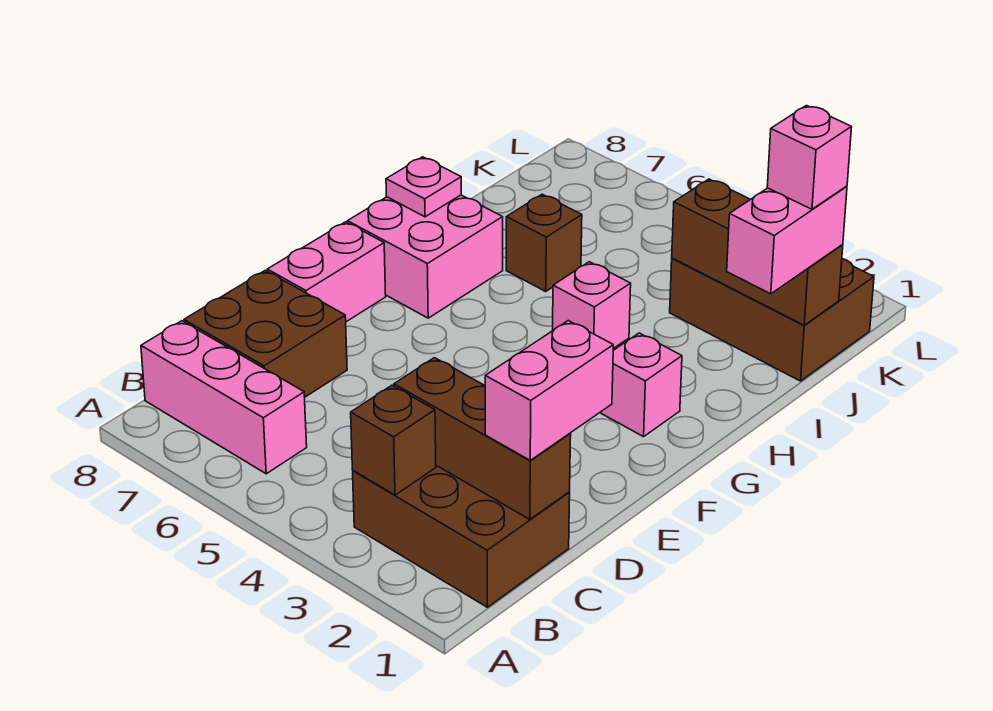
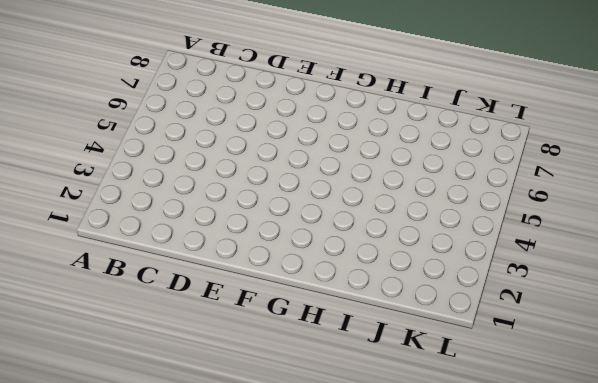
none -> brown 2x3 brick [353,465,570,607]
none -> pink 1x3 brick [141,321,307,474]
none -> brown 2x2 brick [184,270,347,397]

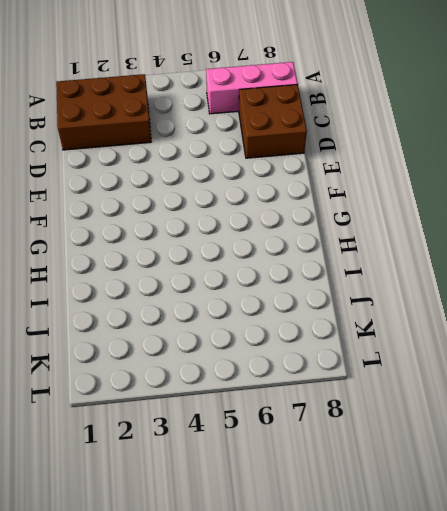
none -> pink 1x2 brick [267,222,386,322]
none -> pink 1x1 brick [601,333,682,437]
none -> pink 2x2 brick [348,195,503,318]

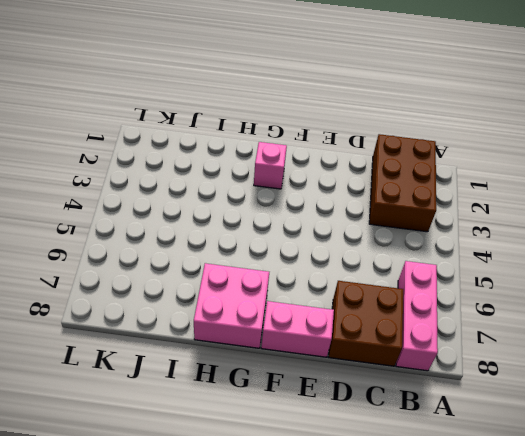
none -> pink 1x1 brick [553,262,631,349]
none -> brown 1x1 brick [506,194,582,291]
none -> brown 2x3 brick [670,258,874,381]

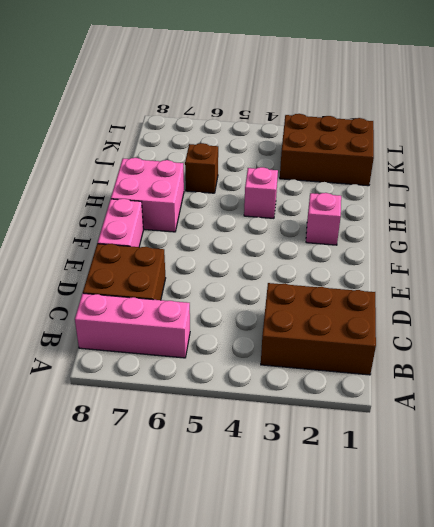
none -> brown 1x1 brick [351,385,436,495]
none -> brown 1x3 brick [394,358,571,519]
none -> pink 1x1 plate [386,157,461,217]

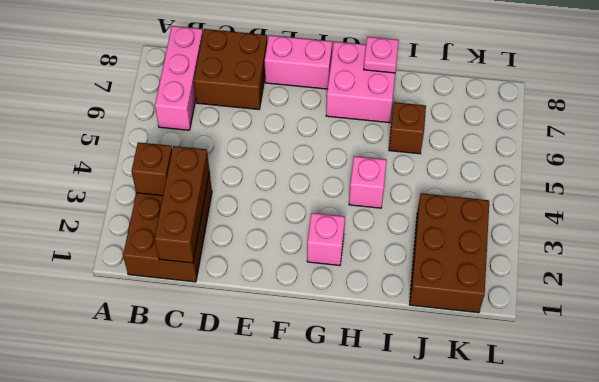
none -> brown 1x3 brick [672,179,843,325]
none -> pink 1x2 brick [485,321,613,460]
none -> pink 1x2 brick [727,186,847,294]

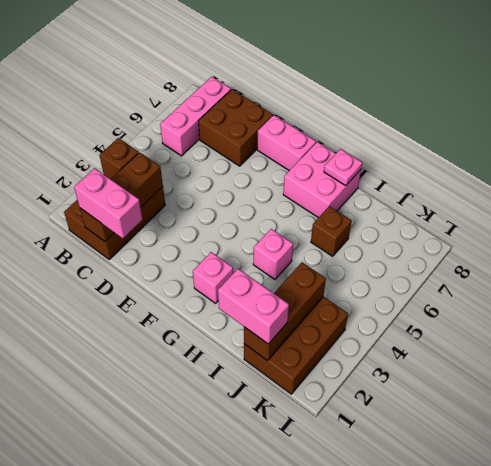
none -> pink 1x1 brick [767,106,851,209]

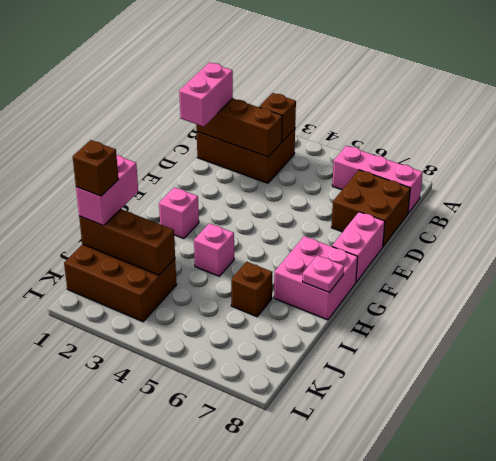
brown 1x1 brick [73,140,118,196] -> pink 1x1 brick [767,106,851,209]

